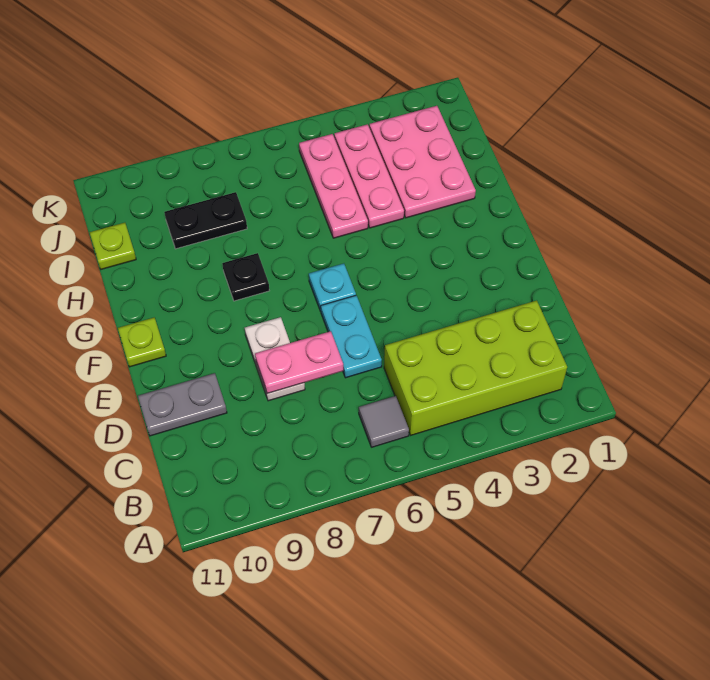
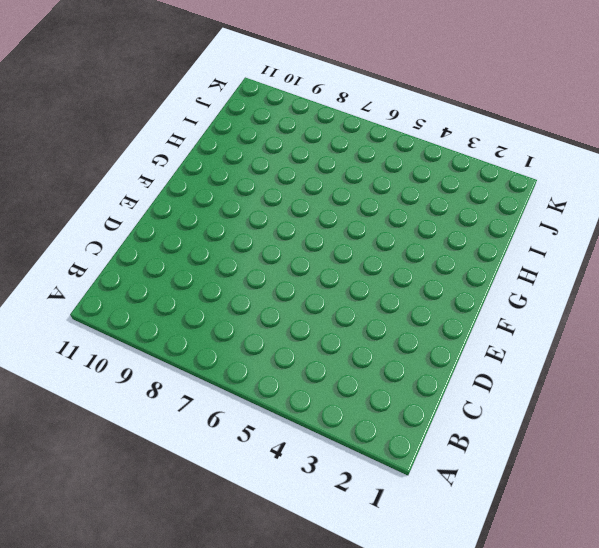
none -> lime 2x4 brick [384,300,567,435]
none -> grey 1x1 tile [359,396,409,447]
none -> cyan 1x2 plate [321,295,382,378]

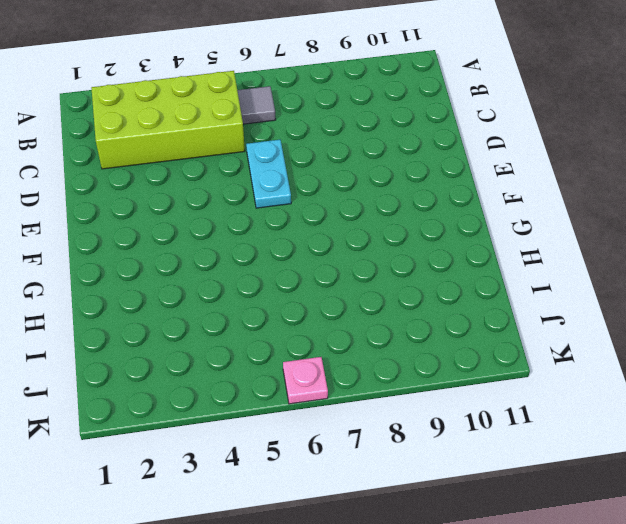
pink 1x1 plate [283,357,328,404] -> none
none -> white 1x2 plate [245,317,305,401]
none -> grey 1x2 plate [138,373,227,436]
none -> cyan 1x1 plate [309,264,356,311]

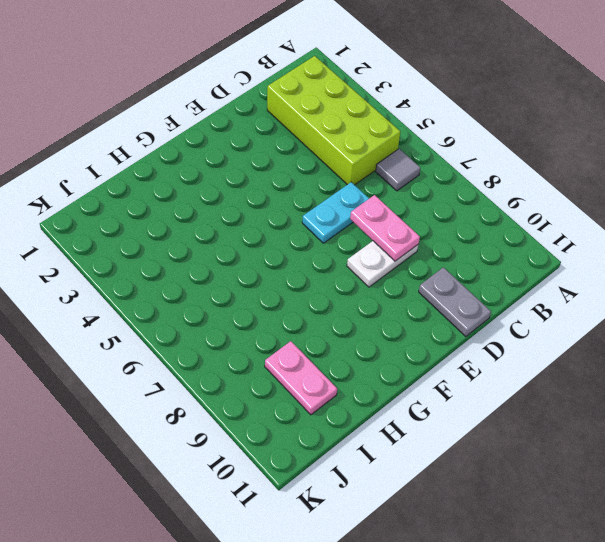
pink 1x2 plate [265,341,337,415] -> black 1x2 plate [164,192,247,249]
none -> cyan 1x1 plate [309,264,356,311]
none -> lime 1x1 plate [118,318,166,367]
none -> black 1x1 plate [222,253,269,301]

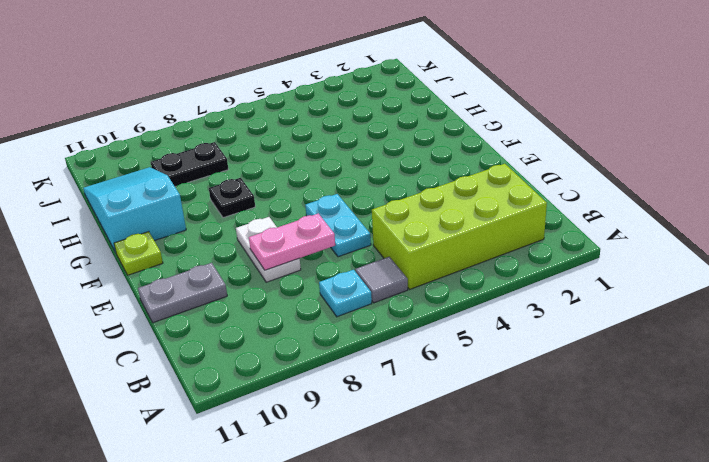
cyan 1x1 plate [319,270,372,317] -> cyan 1x1 plate moved to [309,264,356,311]
cyan 2x3 slope [83,167,186,252] -> lime 1x1 plate [90,223,136,269]
none -> pink 2x3 plate [369,106,476,218]
none -> pink 1x3 plate [334,124,404,228]
none -> pink 1x3 plate [299,134,368,238]

